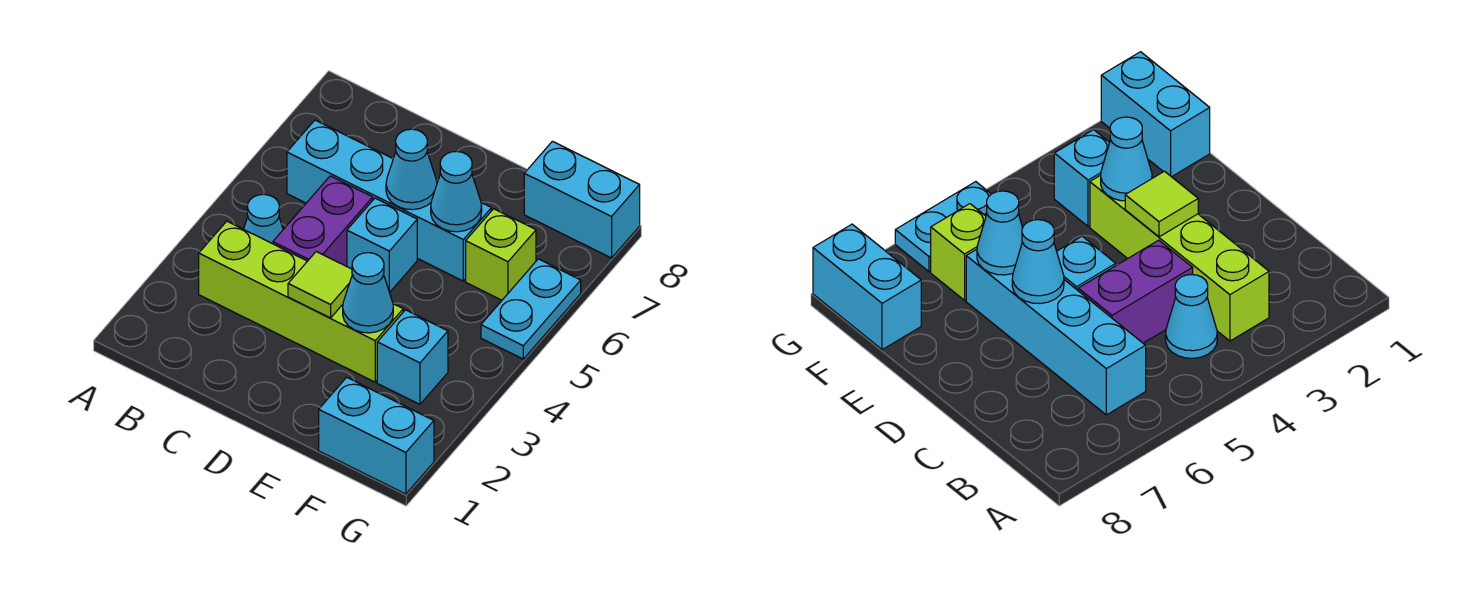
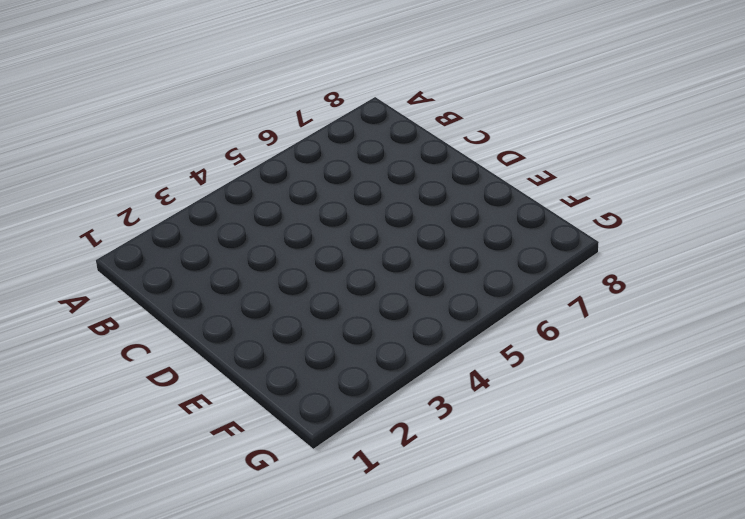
none -> lime 1x4 brick [199,221,403,382]
none -> cyan 1x1 cone [244,194,283,244]
none -> cyan 1x4 brick [287,120,491,281]

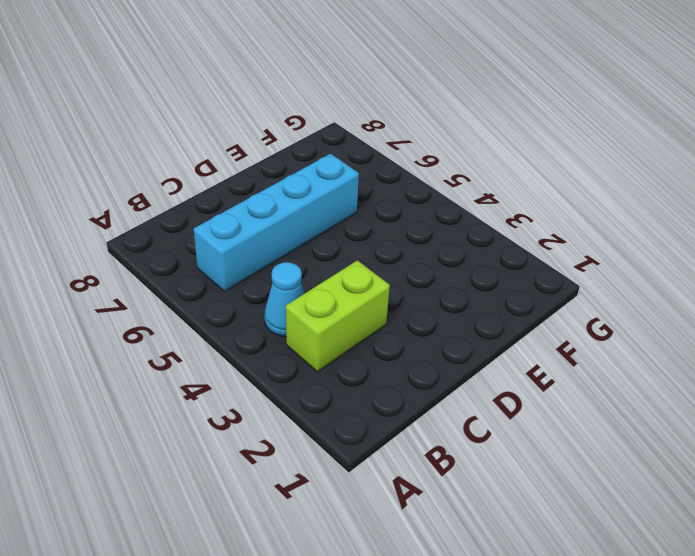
lime 1x2 brick [286,260,390,372] -> lime 1x4 brick [199,221,403,382]
none -> purple 1x2 brick [273,176,373,266]
none -> cyan 1x1 brick [347,198,417,292]
none -> cyan 1x2 brick [319,377,434,494]

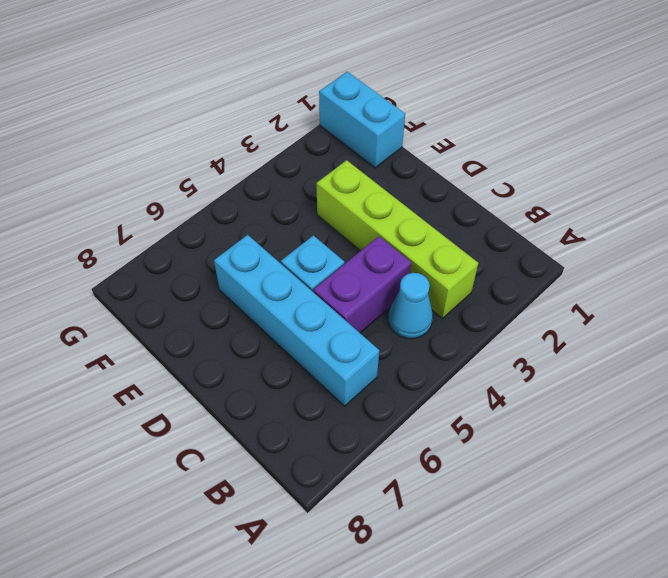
none -> cyan 1x1 brick [377,310,448,404]
none -> lime 1x1 brick [466,209,536,300]
none -> cyan 1x2 brick [524,141,640,258]

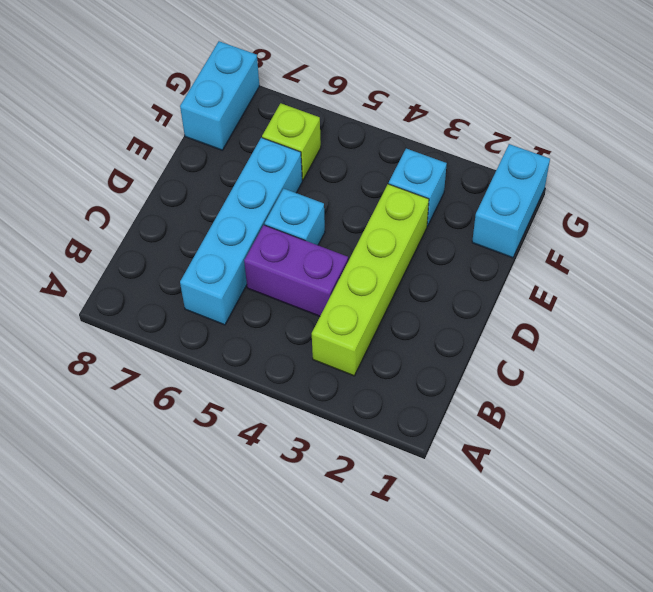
none -> cyan 1x1 cone [244,194,283,244]
none -> cyan 1x2 plate [481,259,581,359]
none -> lime 1x1 tile [288,252,352,318]

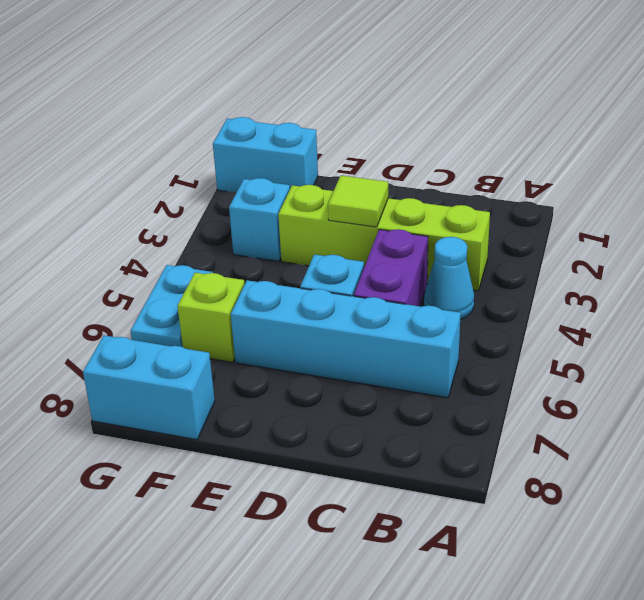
none -> cyan 1x1 cone [386,129,437,210]
none -> cyan 1x1 cone [343,253,393,333]
none -> cyan 1x1 cone [431,152,482,232]

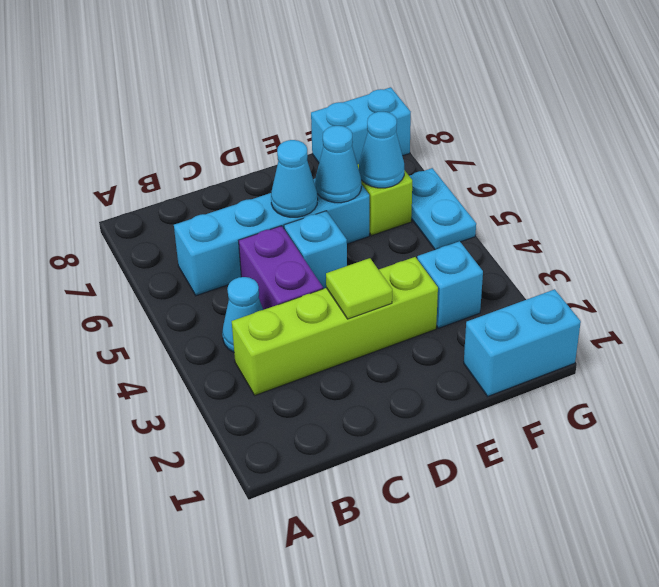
cyan 1x1 cone [359,112,404,188] -> cyan 1x1 cone moved to [343,253,393,333]

